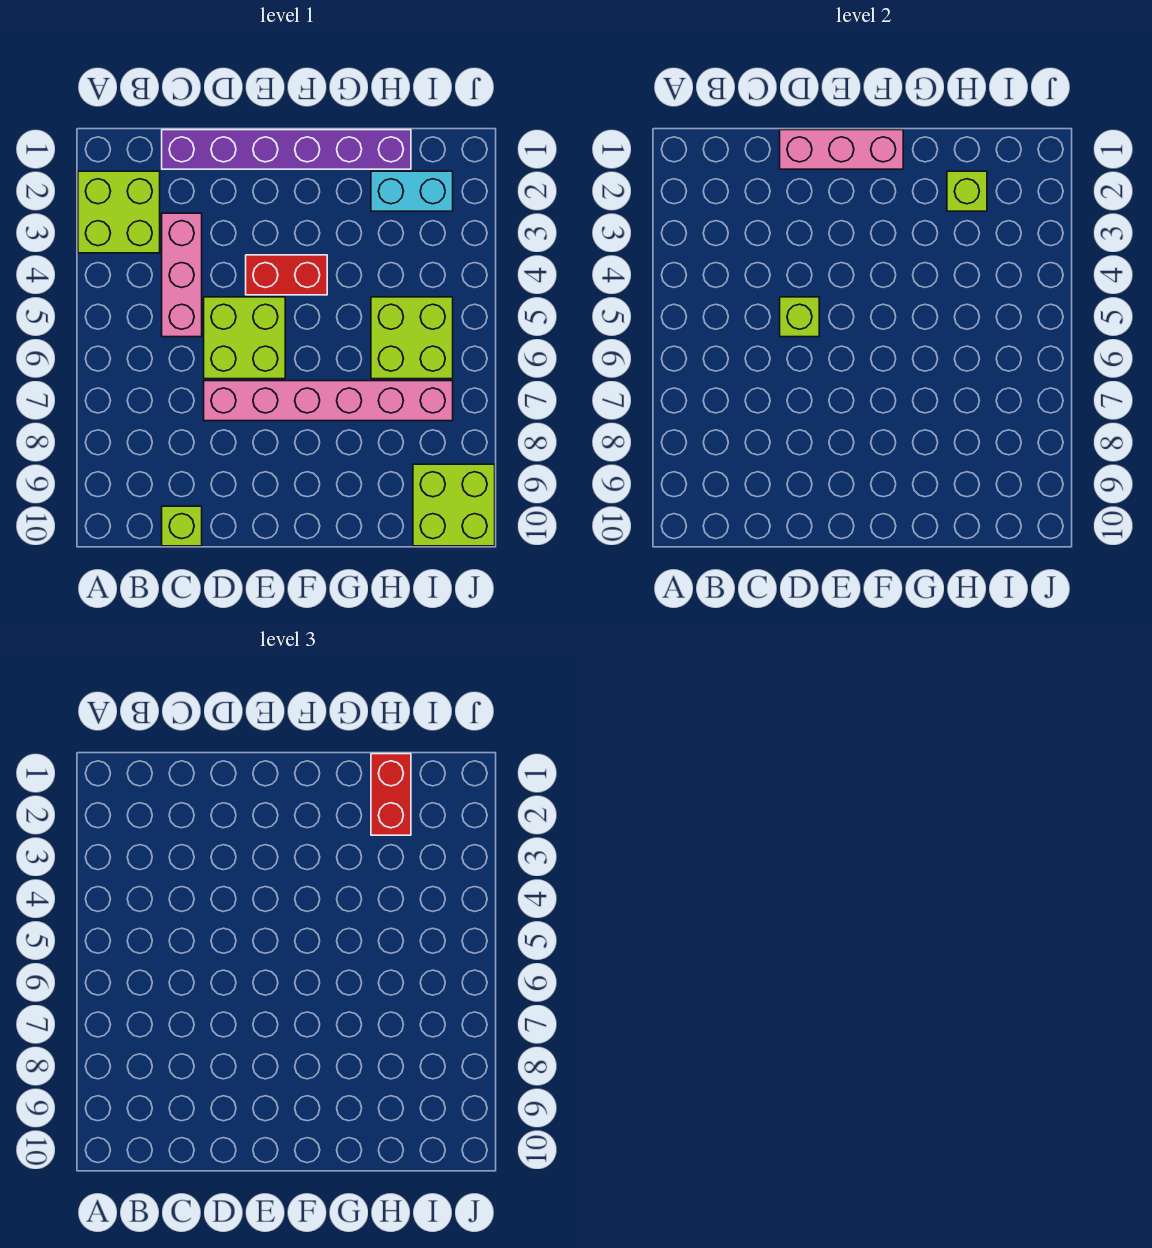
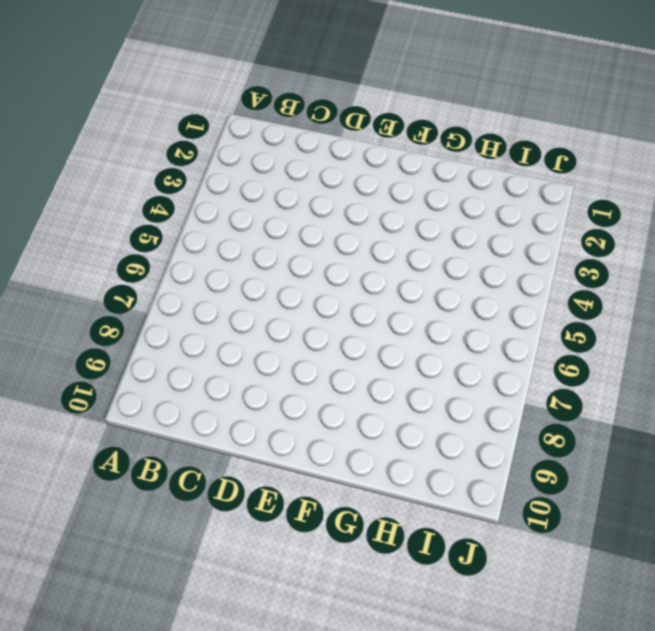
none -> lime 2x2 brick [78,171,160,253]
none -> purple 1x6 brick [162,130,411,169]
none -> pink 1x3 brick [162,213,202,337]

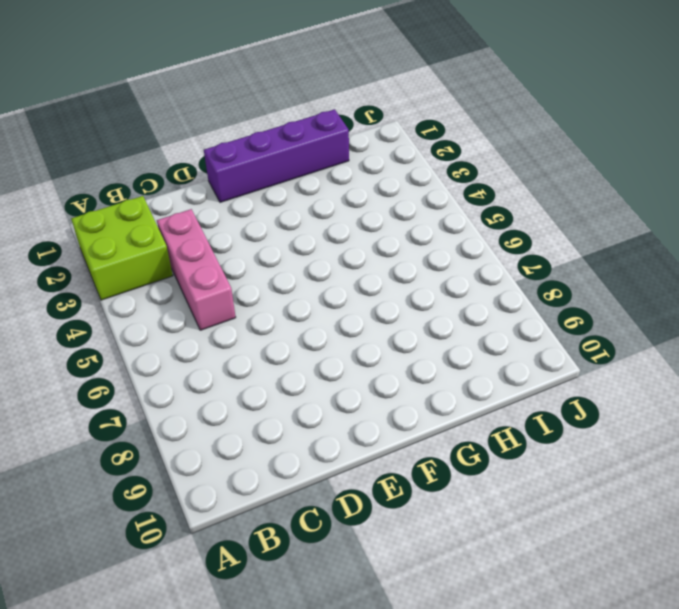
purple 1x4 brick [204,109,349,202] -> purple 1x6 brick [162,130,411,169]
none -> lime 1x1 brick [162,506,202,546]
none -> lime 2x2 brick [204,297,285,379]
none -> pink 1x6 brick [204,381,453,421]

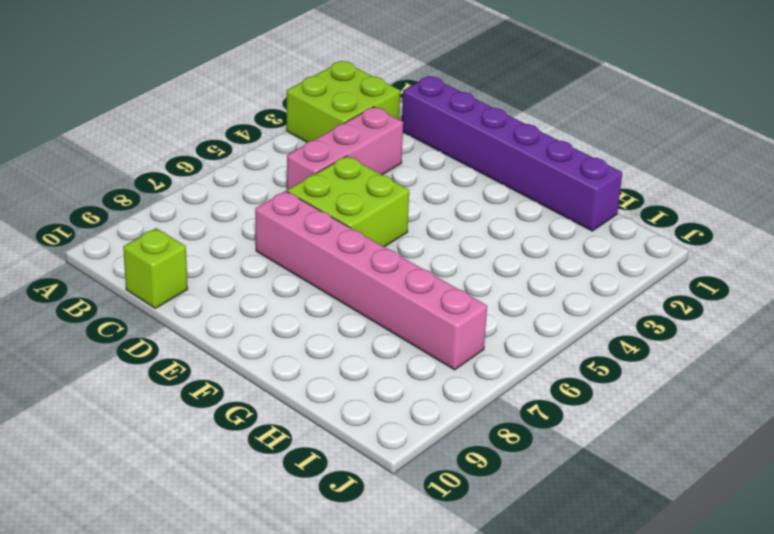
none -> red 1x2 brick [246,255,327,295]
none -> cyan 1x2 brick [371,171,453,211]
none -> lime 2x2 brick [371,297,453,379]

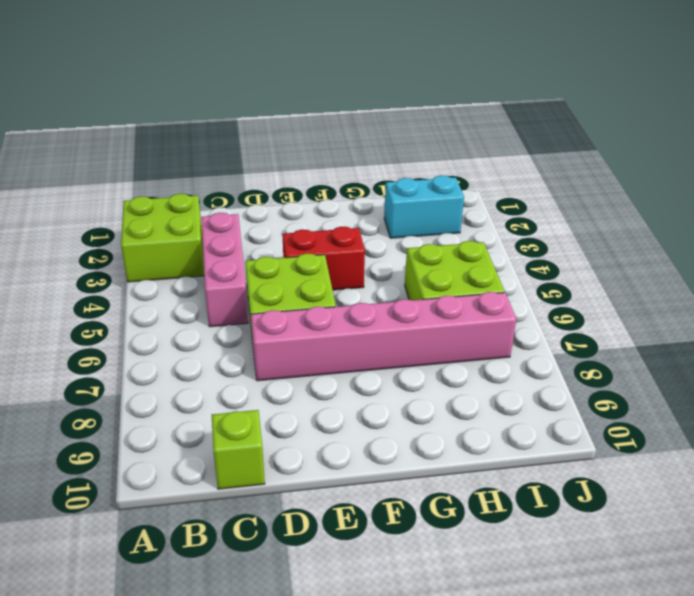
none -> purple 1x6 brick [162,130,411,169]
none -> lime 2x2 brick [413,464,495,546]
none -> pink 1x3 brick [780,130,903,169]

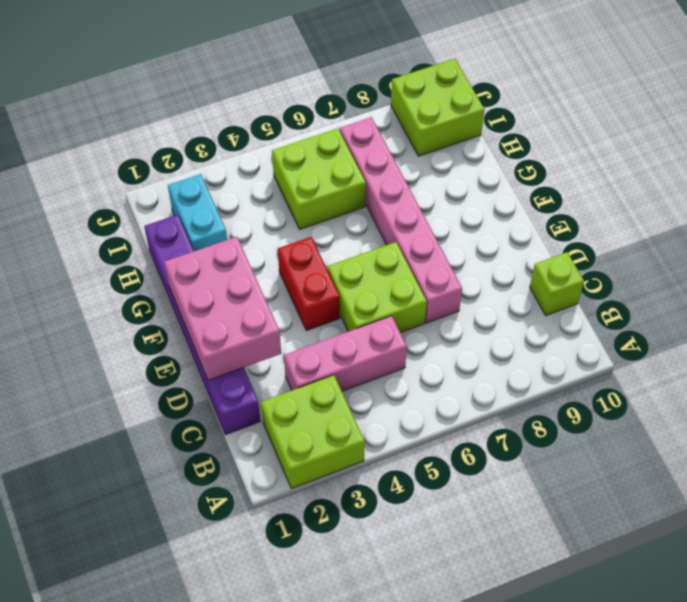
pink 2x3 brick [164,237,281,380] -> pink 1x3 brick [780,130,903,169]
none -> lime 1x1 brick [780,297,819,337]
none -> lime 1x1 brick [947,171,987,211]
none -> red 1x2 brick [371,754,411,835]

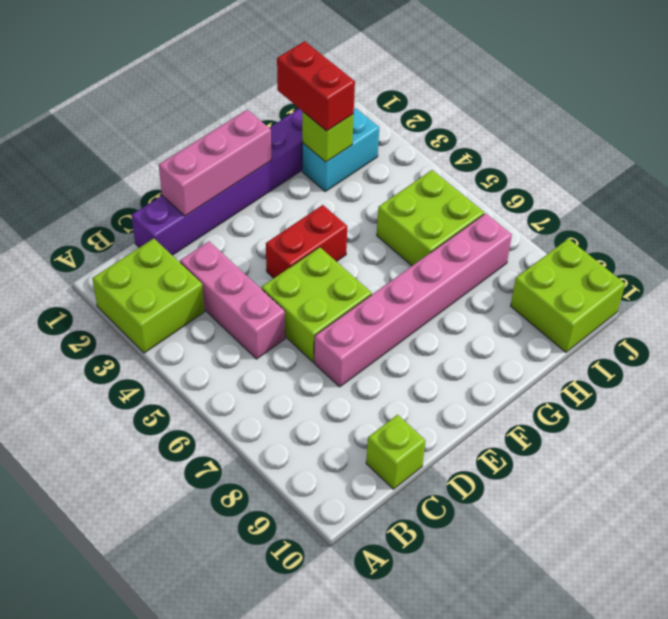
none -> lime 1x1 brick [780,297,819,337]

